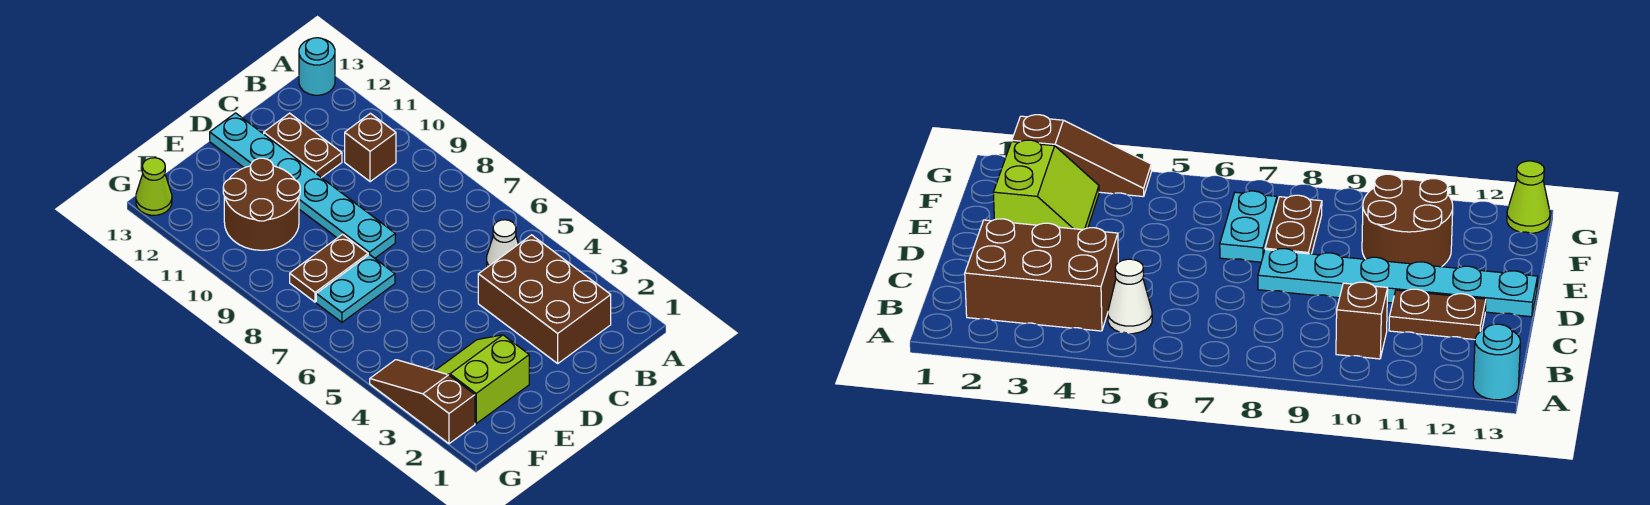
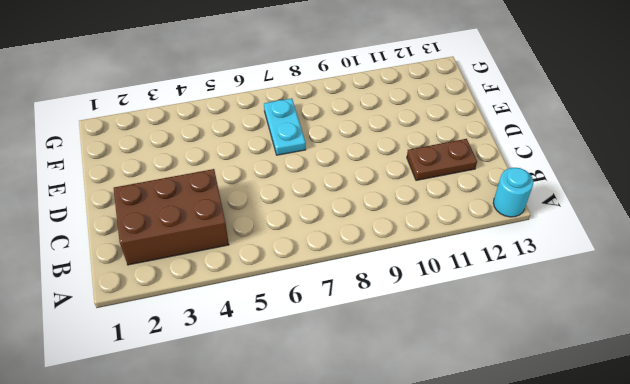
none -> white 1x1 cone [487,220,518,267]
none -> brown 1x1 brick [345,113,396,182]
none -> cyan 1x6 plate [210,113,395,258]

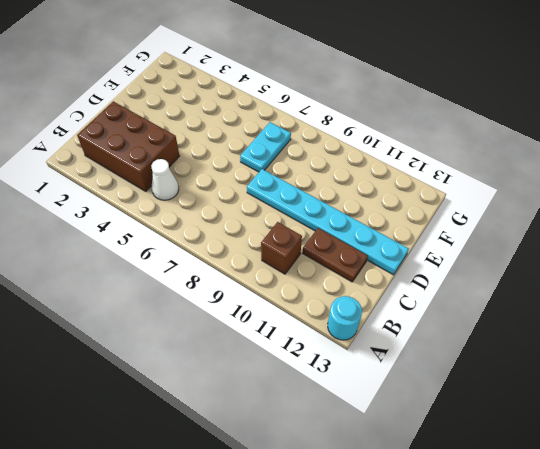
none -> lime 2x2 slope [435,335,529,424]
none -> brown 1x2 plate [290,234,368,302]
none -> brown 2x2 round brick [223,158,300,250]

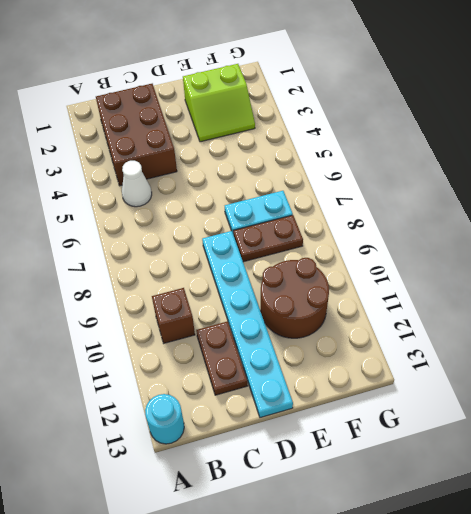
none -> brown 1x3 slope [370,360,475,444]
none -> lime 1x1 cone [136,158,172,215]

